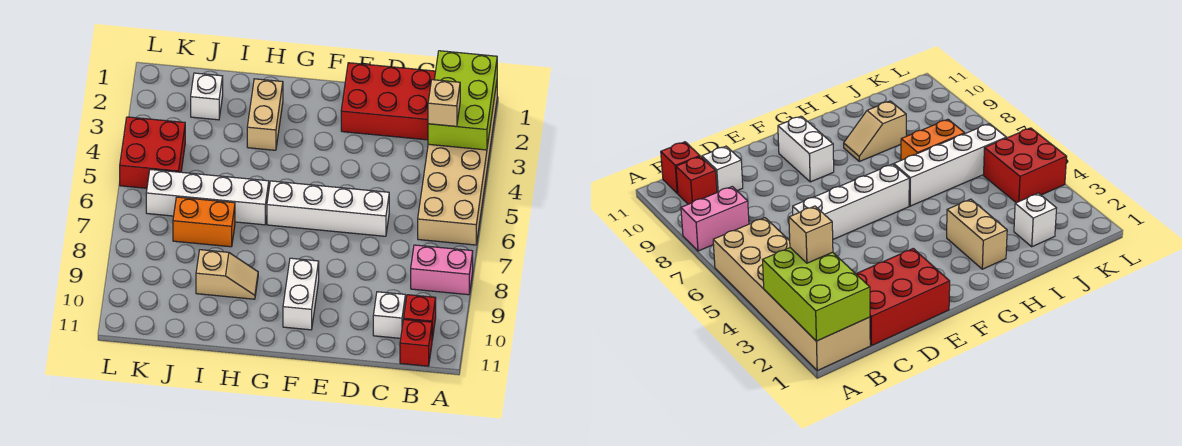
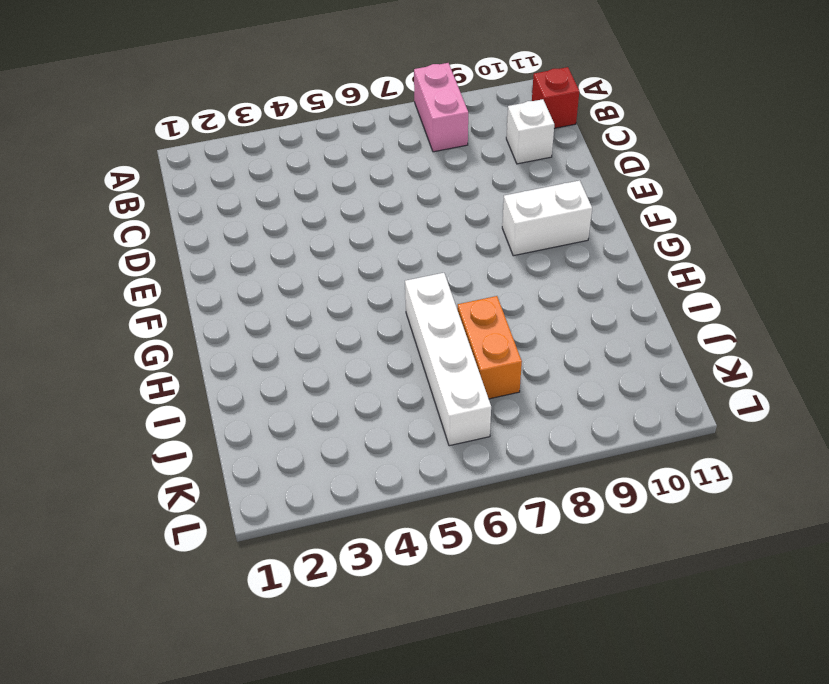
none -> tan 2x6 brick [418,83,497,245]
none -> red 1x1 brick [404,295,436,340]
none -> red 2x3 brick [341,63,436,140]

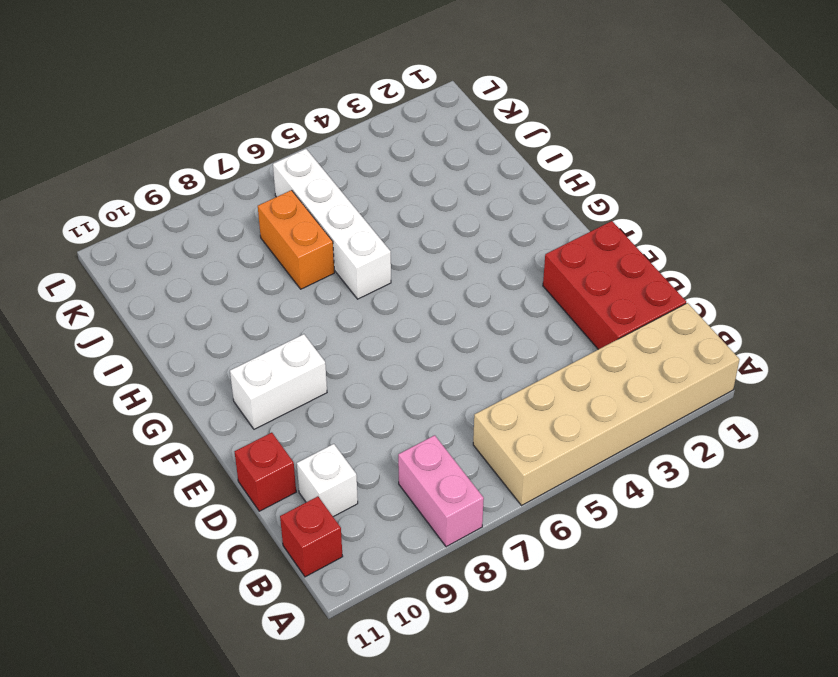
red 1x1 brick [235,433,296,511] -> red 1x1 brick moved to [404,295,436,340]
none -> white 1x4 brick [267,181,389,236]
none -> tan 1x2 brick [247,79,283,150]
none -> tan 1x2 slope [196,250,258,299]

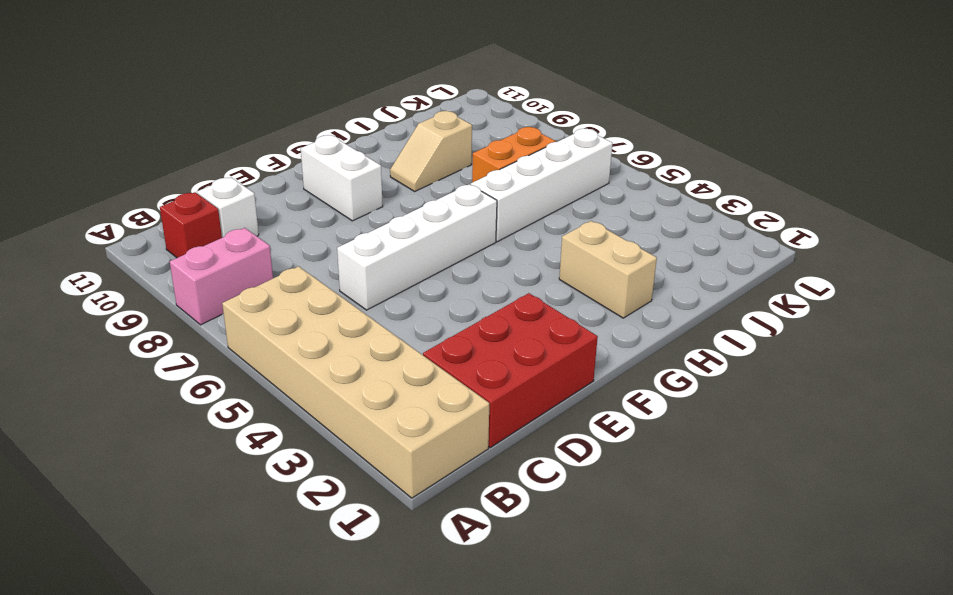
none -> red 1x1 brick [400,319,432,366]
none -> white 1x1 brick [191,73,223,120]
none -> red 2x2 brick [120,117,185,188]

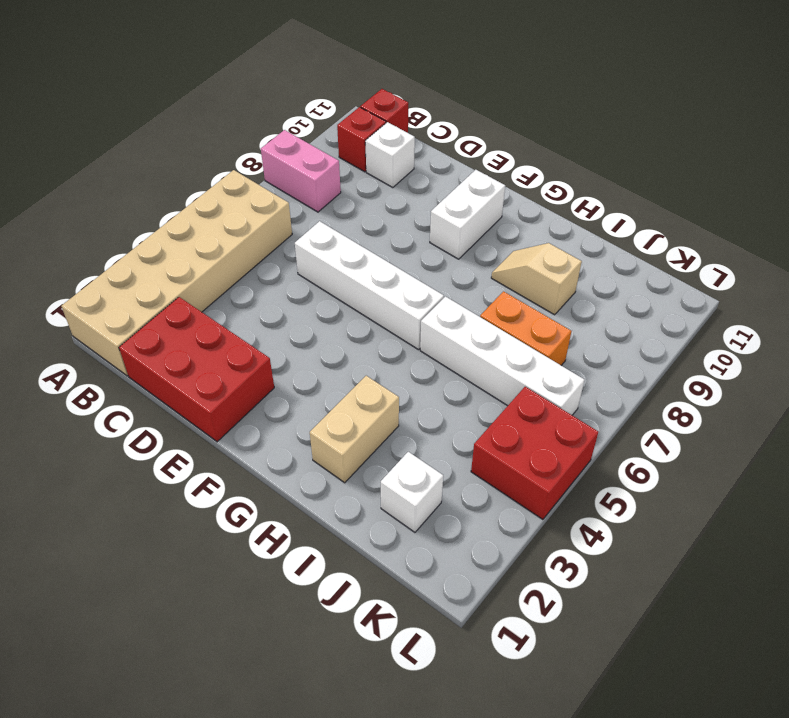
none -> lime 2x3 brick [428,51,497,150]
none -> tan 1x1 brick [428,80,460,126]

